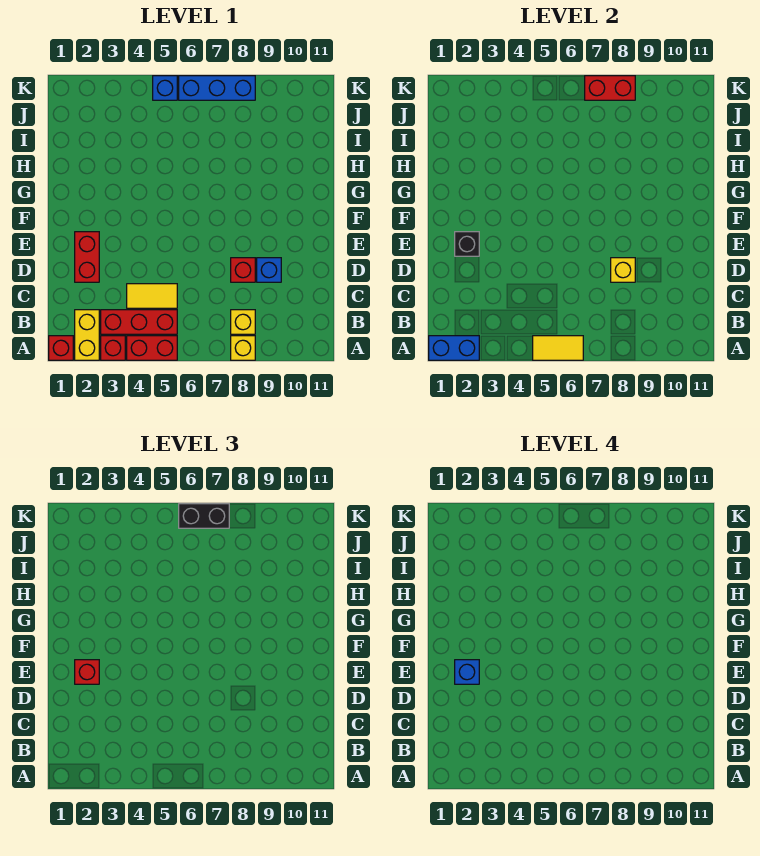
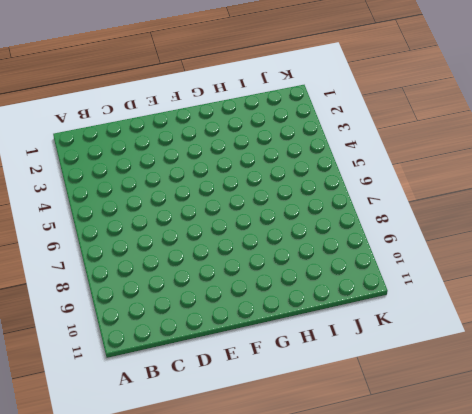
none -> red 1x1 brick [49,336,73,360]
none -> yellow 1x2 brick [75,310,99,360]
none -> red 1x1 brick [101,336,125,360]

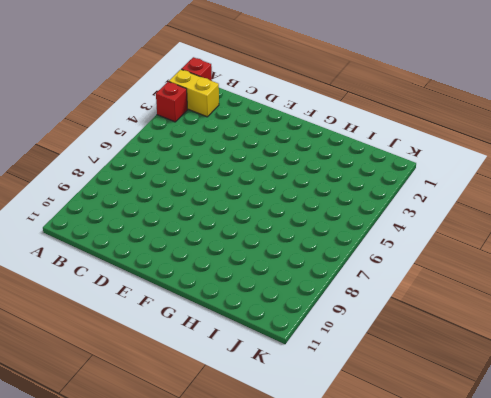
none -> red 1x2 brick [127,336,177,360]
none -> yellow 1x1 brick [231,336,255,360]
none -> red 1x3 brick [101,310,177,334]

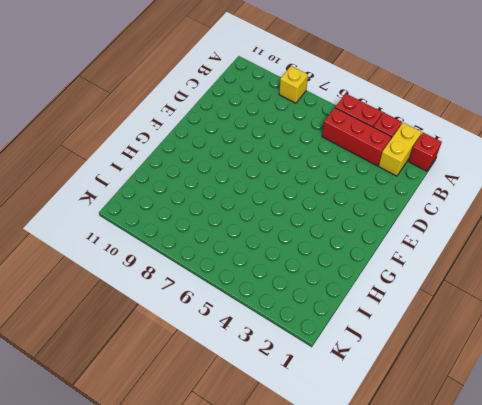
none -> yellow 1x1 brick [231,310,255,334]
none -> yellow 1x2 tile [127,284,177,308]
none -> red 1x2 brick [75,232,99,282]

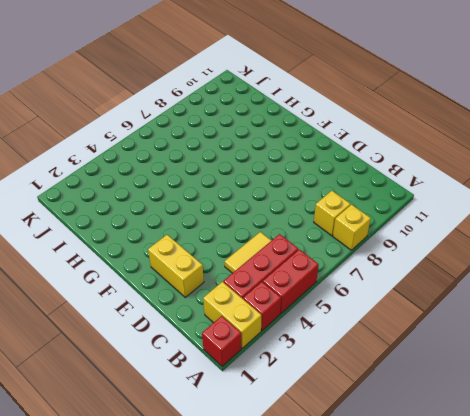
yellow 1x2 brick [148,235,204,297] -> red 1x2 brick [75,232,99,282]
none -> red 1x1 brick [231,258,255,282]
none -> blue 1x1 brick [257,258,281,282]
none -> blue 1x1 brick [153,76,177,100]

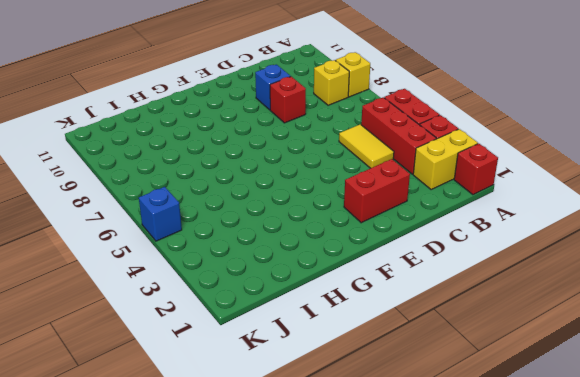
none -> blue 1x3 brick [179,76,255,100]
none -> blue 1x2 brick [429,336,479,360]
none -> yellow 1x2 tile [533,336,583,360]

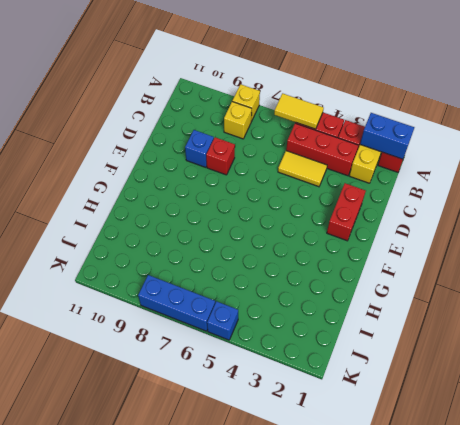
none -> yellow 1x1 brick [611,258,635,282]
none -> black 1x1 brick [455,232,479,256]
none -> red 1x2 brick [585,76,635,100]

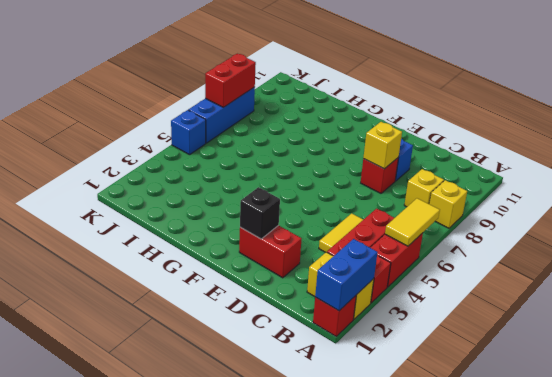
none -> red 1x1 brick [75,660,99,684]
none -> black 1x2 brick [179,504,229,528]
none -> blue 1x1 brick [455,660,479,684]

